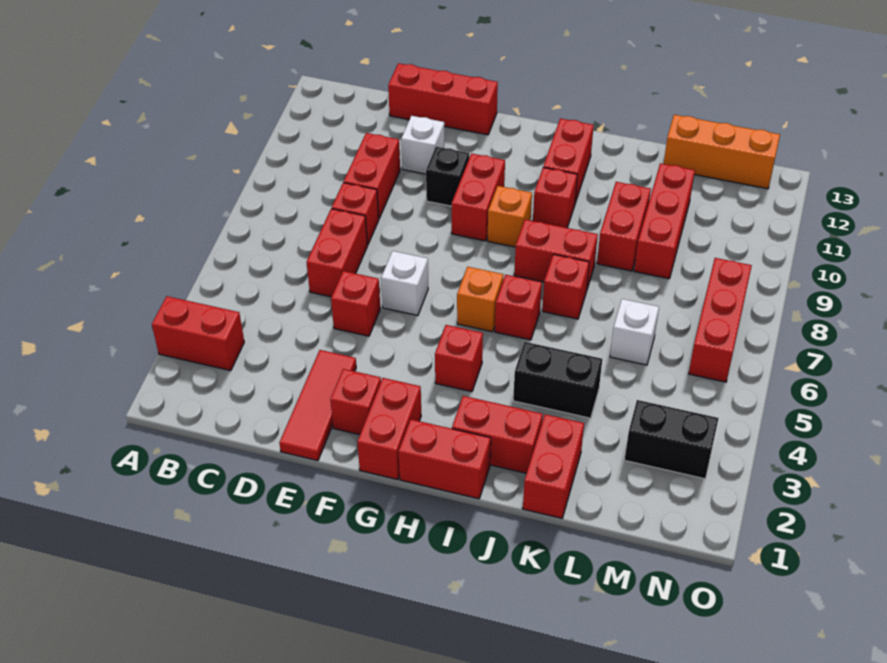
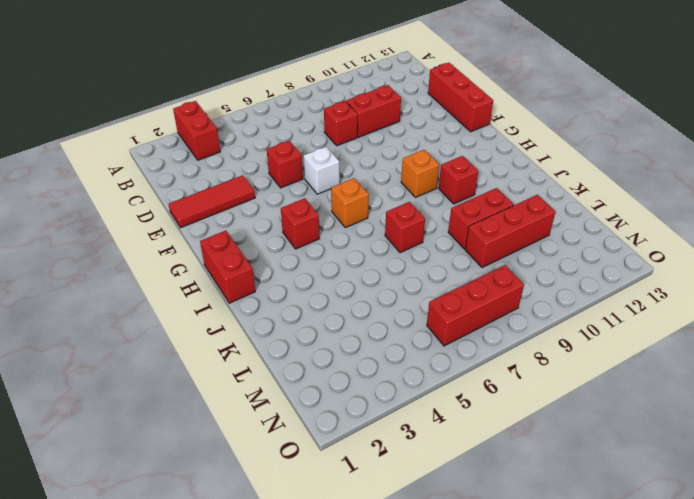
none -> red 1x2 brick [307,209,367,297]
none -> white 1x1 brick [401,116,444,174]
none -> red 1x1 brick [330,369,381,435]
none -> black 1x1 brick [426,147,469,206]

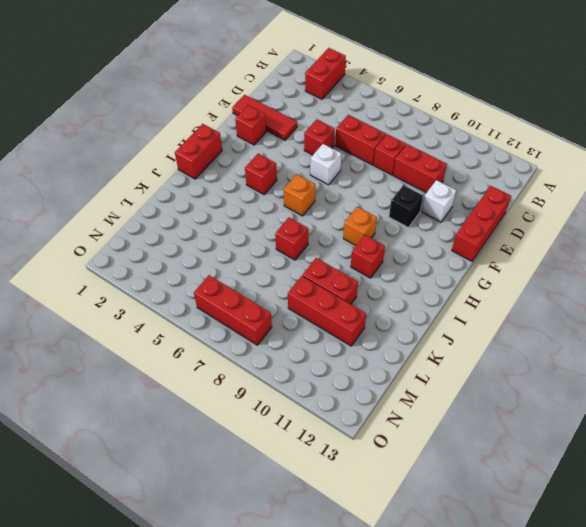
none -> red 1x2 brick [357,378,421,480]
none -> red 1x2 brick [452,153,505,241]
none -> red 1x2 brick [452,396,543,473]
none -> red 1x1 brick [495,275,542,340]

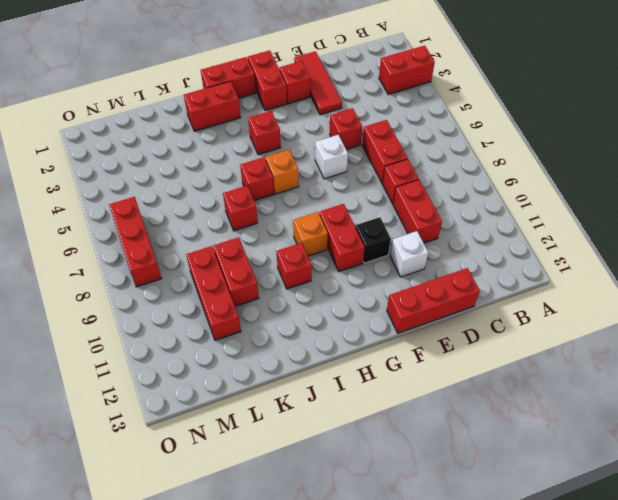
none -> red 1x2 brick [514,219,598,289]
none -> red 1x2 brick [543,118,594,203]
none -> black 1x2 brick [513,342,602,418]
none -> red 1x2 brick [523,414,584,518]

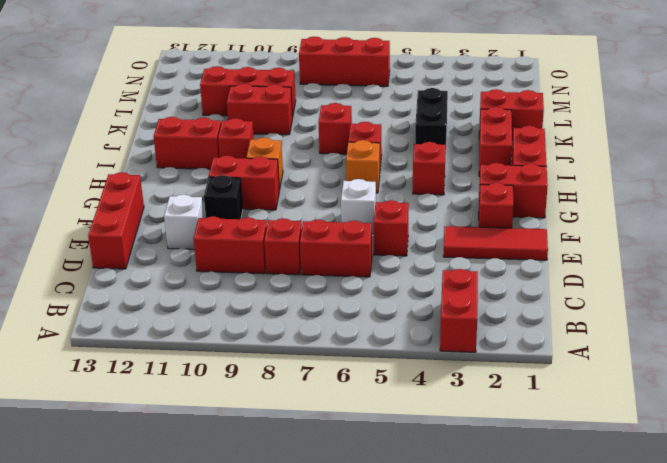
none -> red 1x2 brick [514,219,598,289]
none -> white 1x1 brick [610,299,659,365]
none -> orange 1x3 brick [664,115,780,189]
none -> black 1x2 brick [625,400,719,479]

